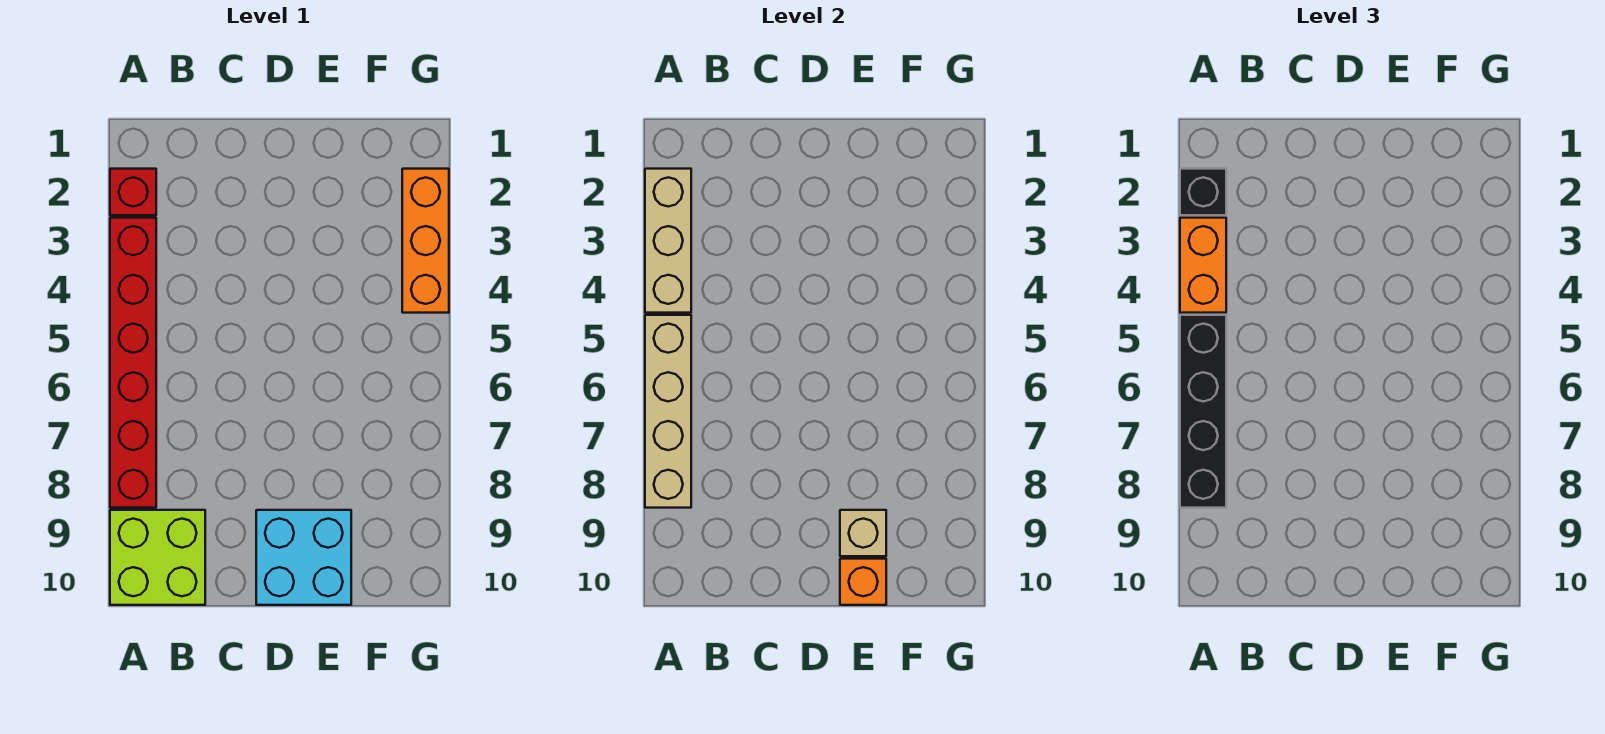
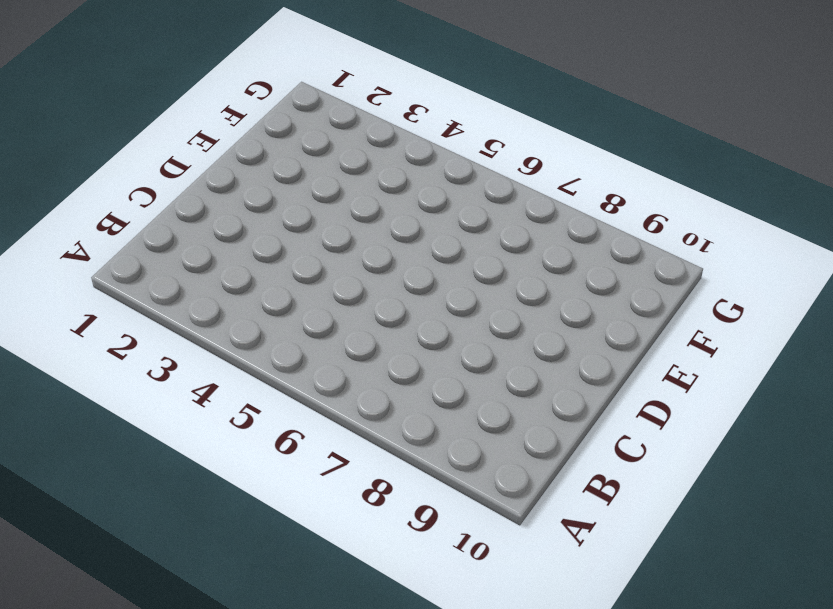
none -> red 1x1 brick [110,169,156,215]
none -> red 1x6 brick [110,218,156,508]
none -> lime 2x2 brick [110,510,205,605]

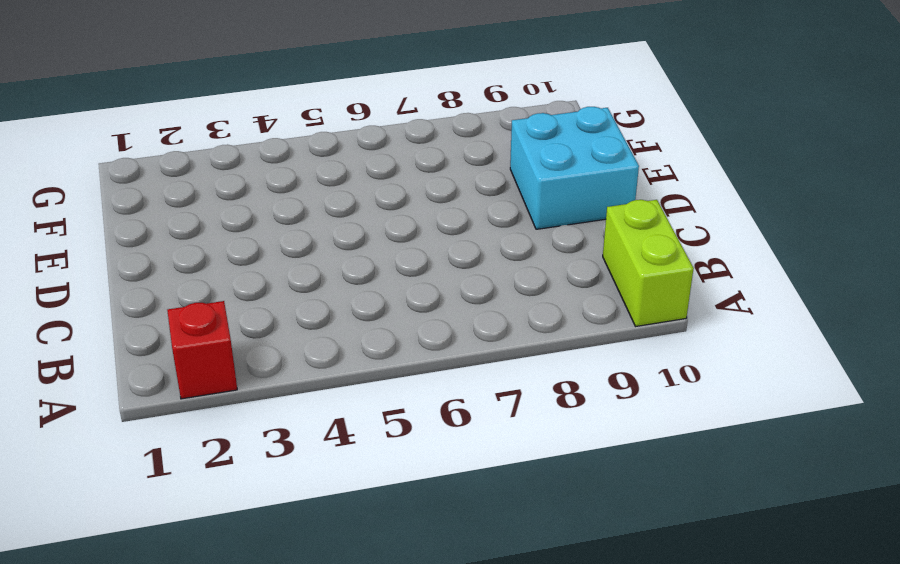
lime 1x2 brick [603,200,694,327] -> lime 2x2 brick [110,510,205,605]
none -> red 1x6 brick [110,218,156,508]
none -> orange 1x3 brick [402,169,449,313]
none -> tan 1x3 brick [645,169,691,313]

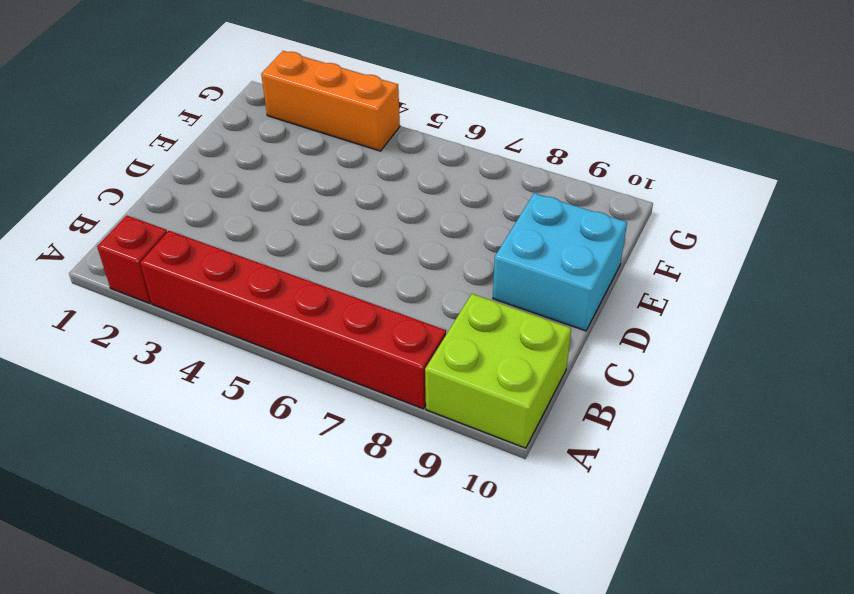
none -> tan 1x3 brick [645,169,691,313]
none -> tan 1x4 brick [645,315,691,508]
none -> tan 1x1 brick [840,510,886,556]

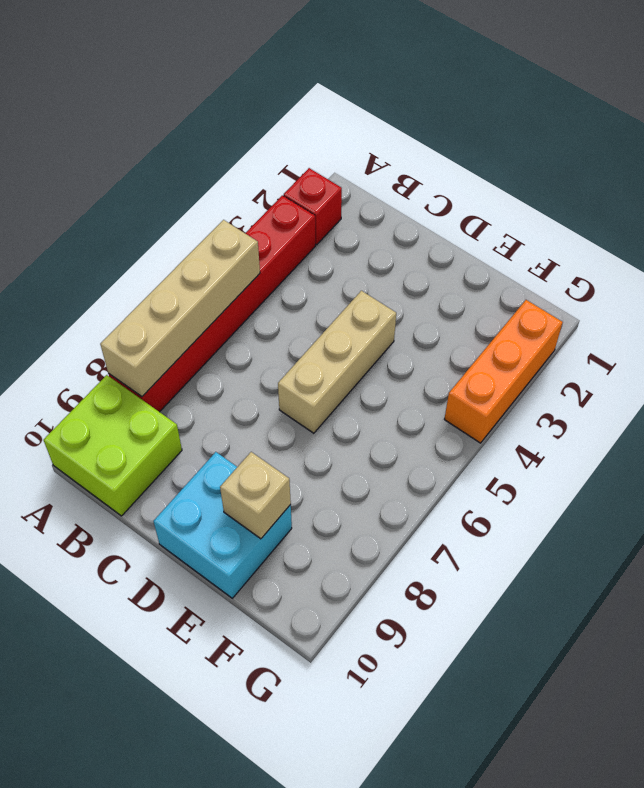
tan 1x3 brick [278,291,396,433] -> tan 1x3 brick moved to [645,169,691,313]
none -> orange 1x1 brick [840,559,886,605]
none -> black 1x1 brick [1180,169,1226,215]
none -> orange 1x2 brick [1180,218,1226,313]

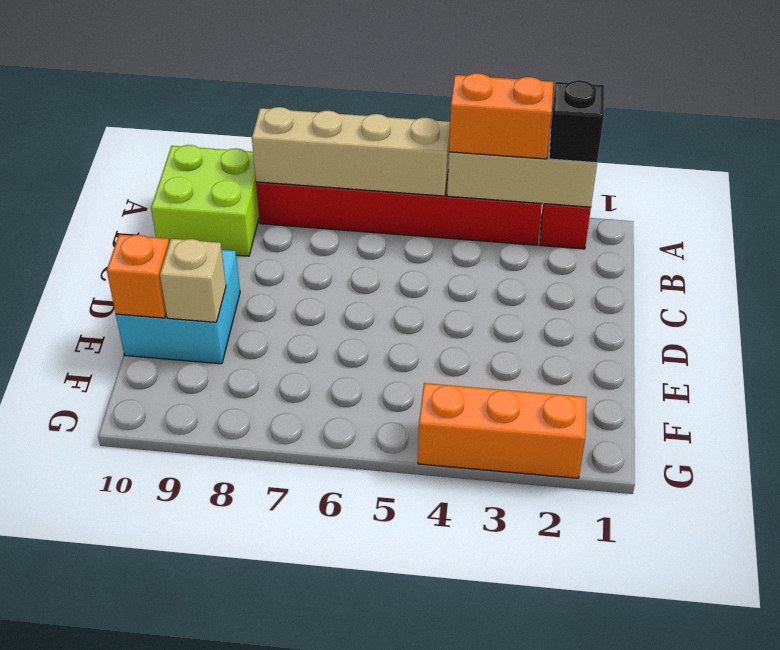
none -> black 1x4 brick [1180,315,1226,508]

